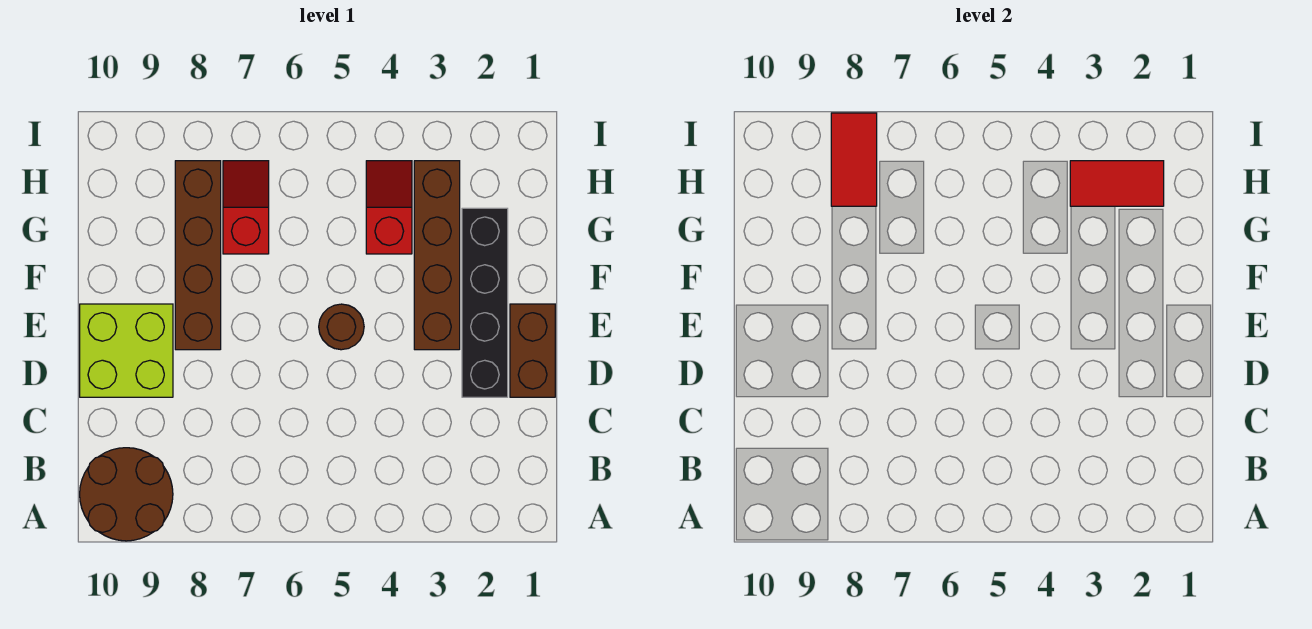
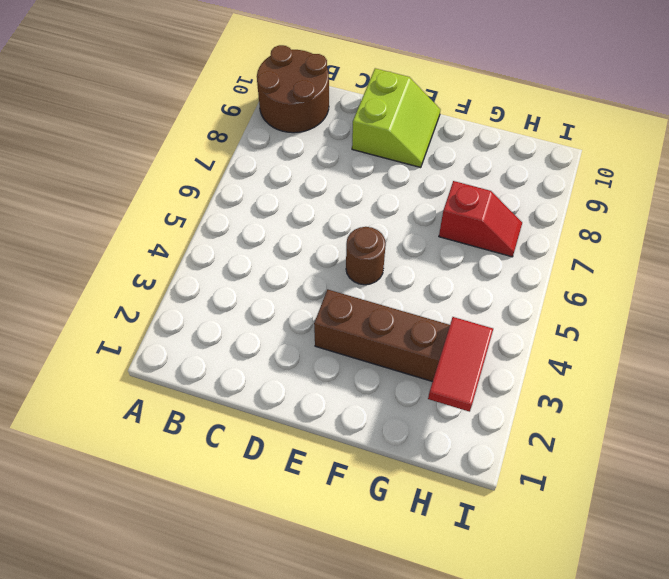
lime 2x2 slope [352,68,441,168] -> lime 2x2 brick [80,304,173,397]
none -> brown 1x2 brick [510,304,555,397]
none -> black 1x4 brick [462,208,508,397]

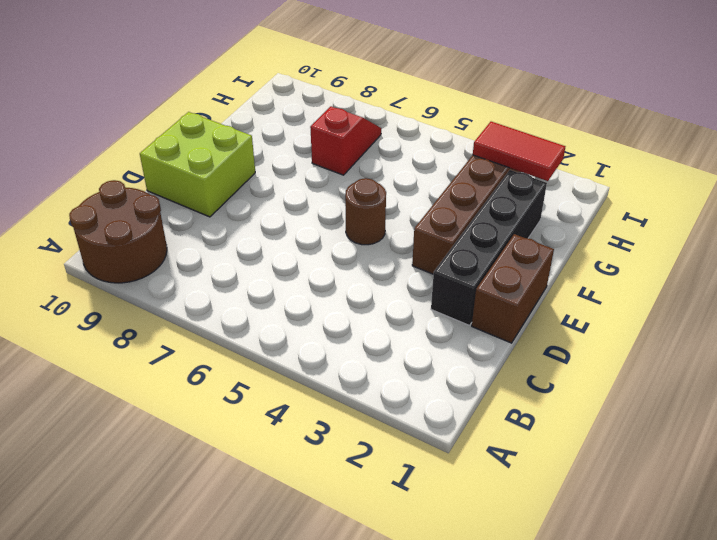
none -> brown 1x4 brick [175,161,221,350]
none -> red 1x2 slope [366,161,412,254]

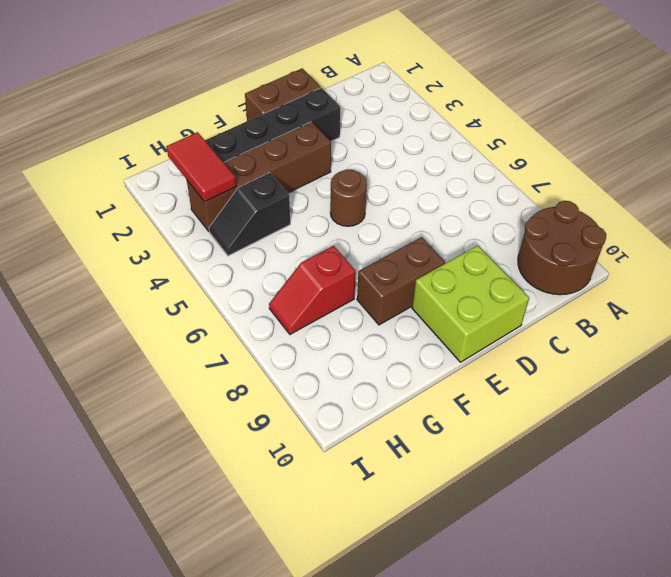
brown 1x2 brick [357,237,445,325] -> brown 1x4 brick [175,161,221,350]
black 1x2 slope [209,173,290,256] -> red 1x2 slope [366,161,412,254]
none -> red 1x2 tile [831,113,877,206]

